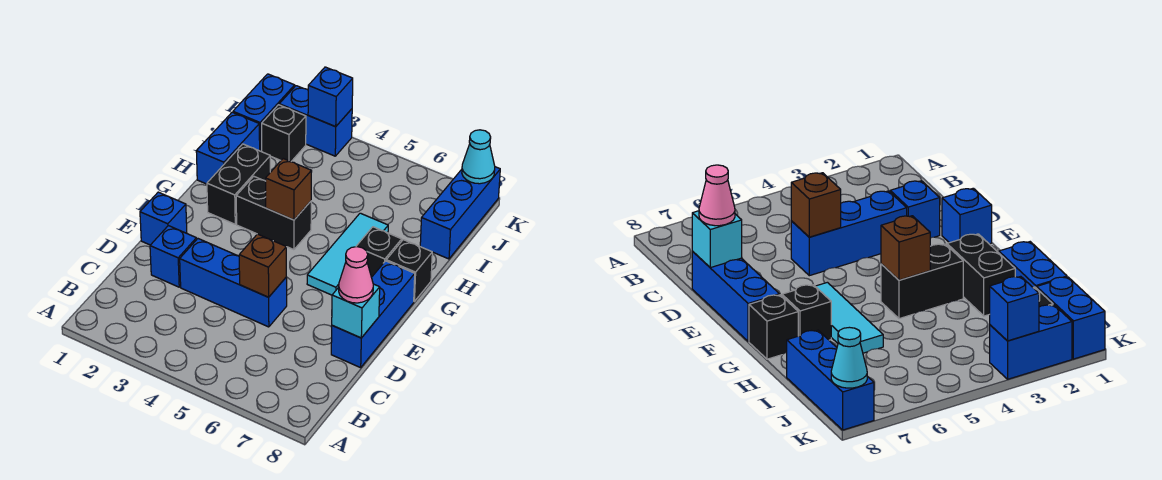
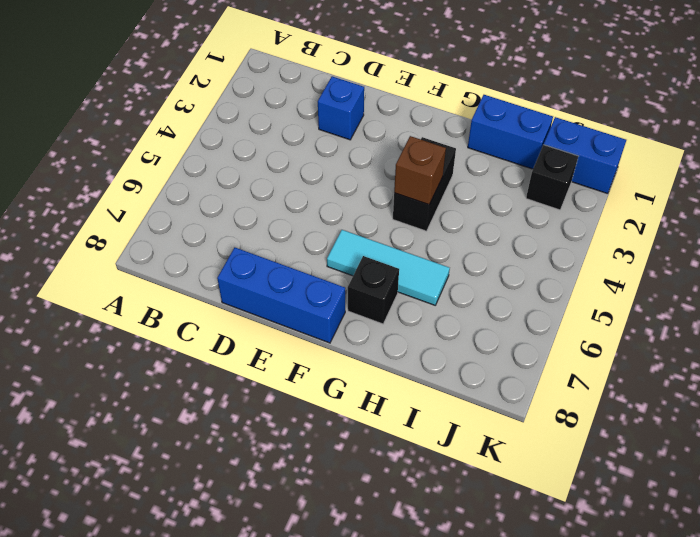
none -> blue 1x3 brick [180,239,287,327]
none -> blue 1x1 brick [140,192,187,245]
none -> black 1x2 brick [207,144,270,224]

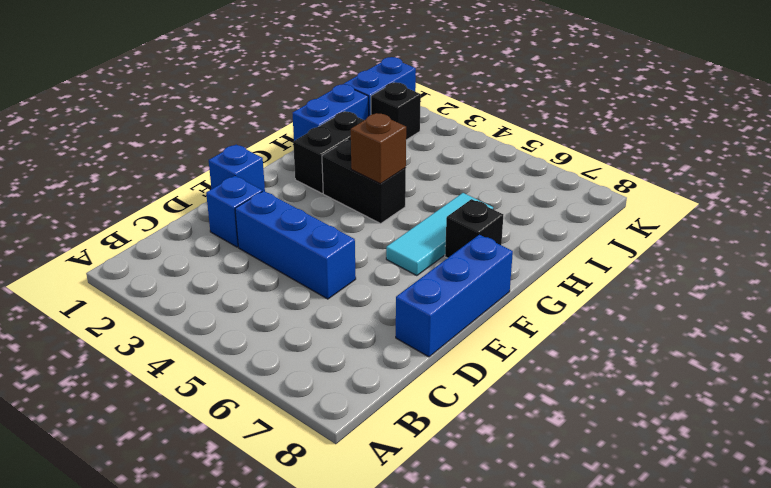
none -> black 1x1 brick [386,240,432,301]
none -> blue 1x3 brick [420,167,500,259]
none -> blue 1x2 brick [279,86,352,156]

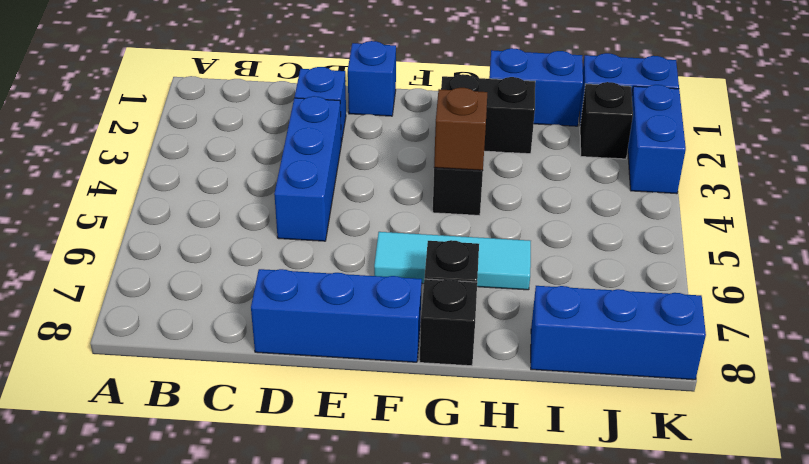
none -> brown 1x1 brick [239,234,286,297]
none -> cyan 1x1 brick [332,284,380,338]
none -> blue 1x1 brick [308,67,353,127]

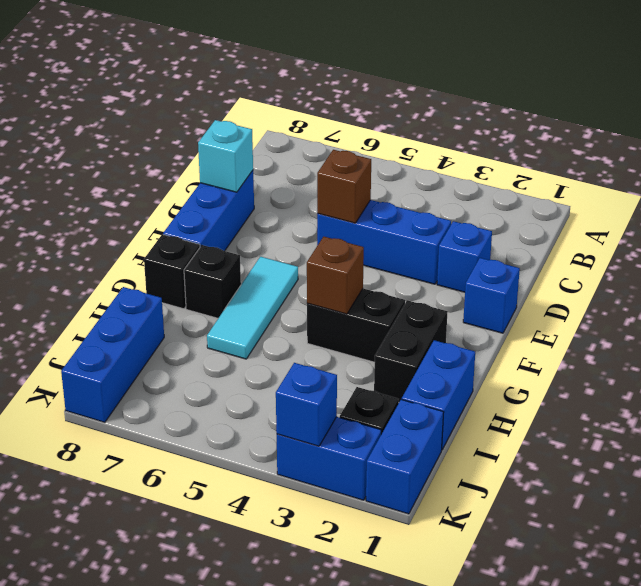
none -> cyan 1x1 cone [462,130,495,184]
none -> pink 1x1 cone [339,247,373,303]

